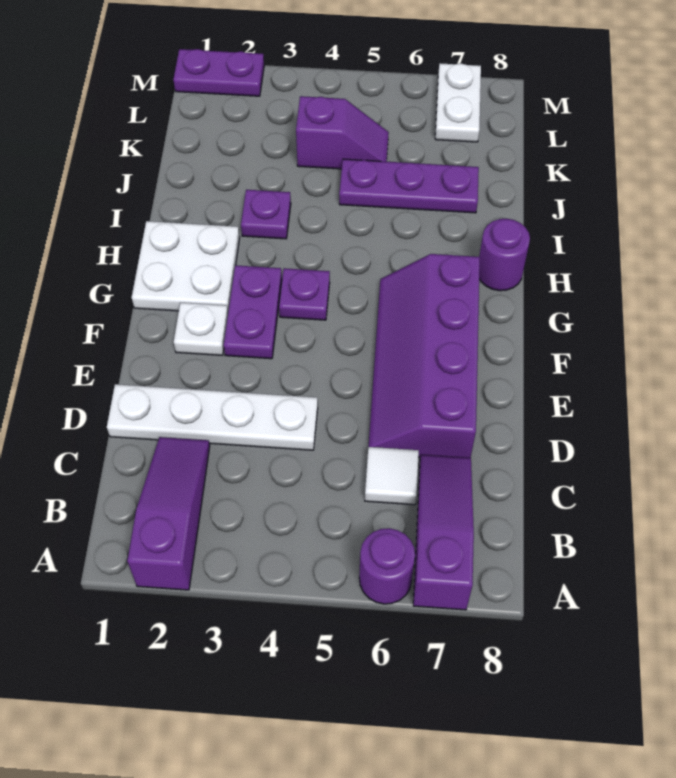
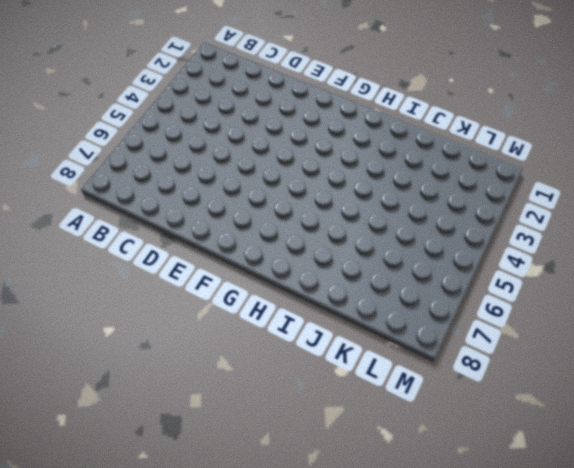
none -> purple 1x3 slope [127,437,210,590]
none -> purple 1x1 round brick [359,528,415,604]
none -> purple 1x3 slope [413,455,474,610]

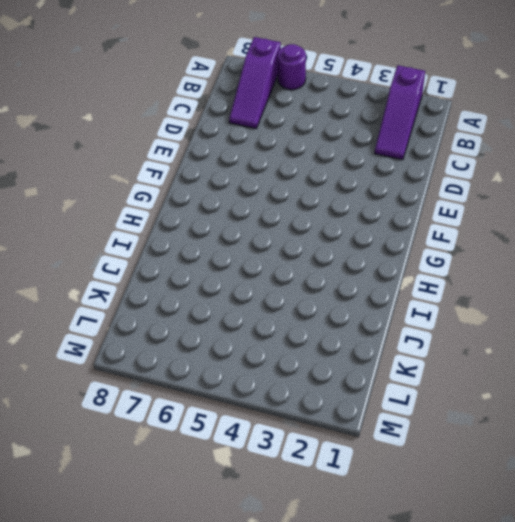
none -> white 1x1 tile [365,447,419,505]
none -> white 1x4 plate [107,384,318,450]
none -> purple 2x4 slope [368,254,480,458]

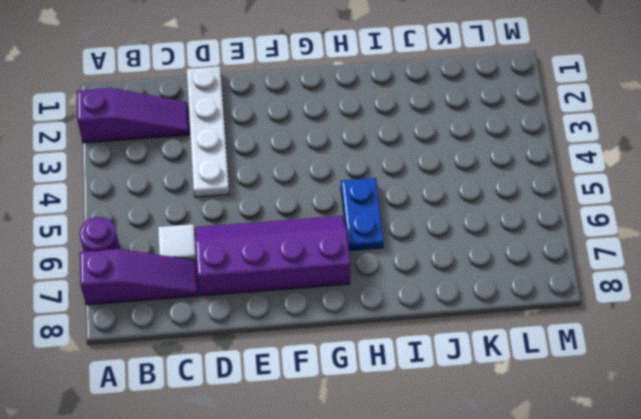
blue 1x2 plate [341,178,384,251] -> none
none -> white 1x1 plate [174,303,228,355]
none -> purple 1x2 plate [224,265,282,359]
none -> white 2x2 plate [132,221,240,311]

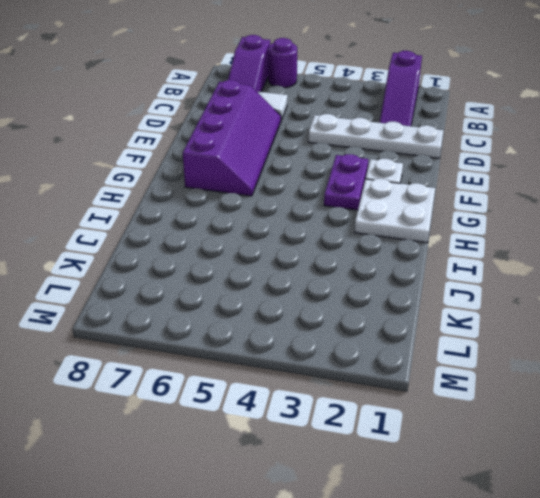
none -> purple 1x1 plate [279,268,330,320]
none -> purple 1x1 round brick [479,219,530,291]
none -> purple 1x1 plate [241,190,291,239]

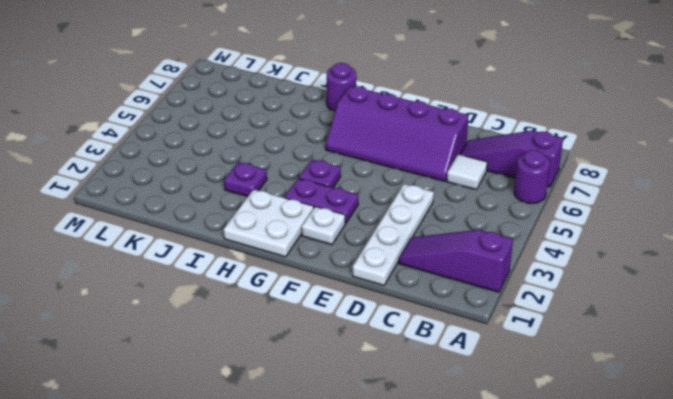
none -> purple 1x3 plate [339,159,479,213]
none -> purple 1x2 slope [296,96,389,169]
none -> white 1x2 plate [435,63,481,142]

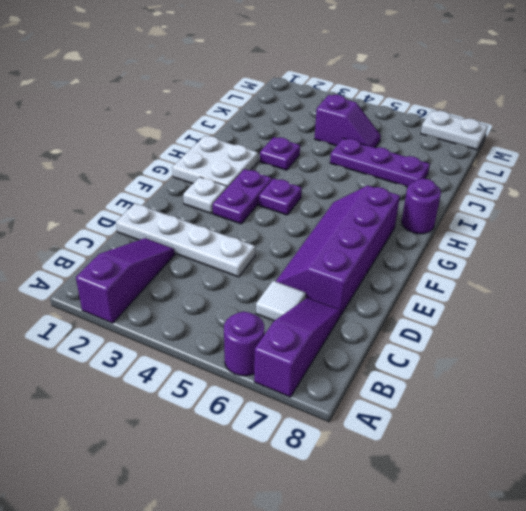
white 1x2 plate [421,111,488,150] -> white 1x2 plate turned to [435,63,481,142]
none -> purple 1x2 plate [173,49,264,96]

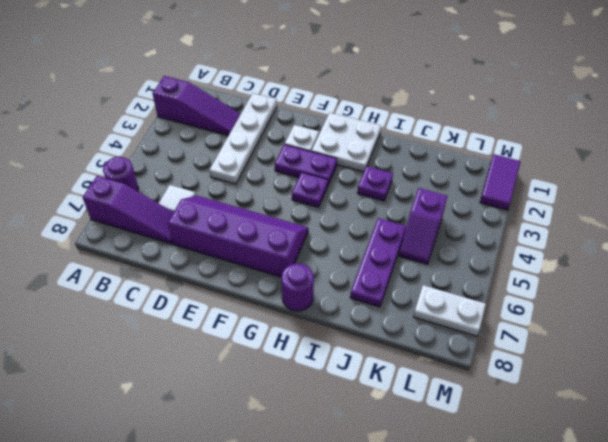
purple 1x2 tile [480,154,521,210] -> purple 1x2 plate [173,49,264,96]

